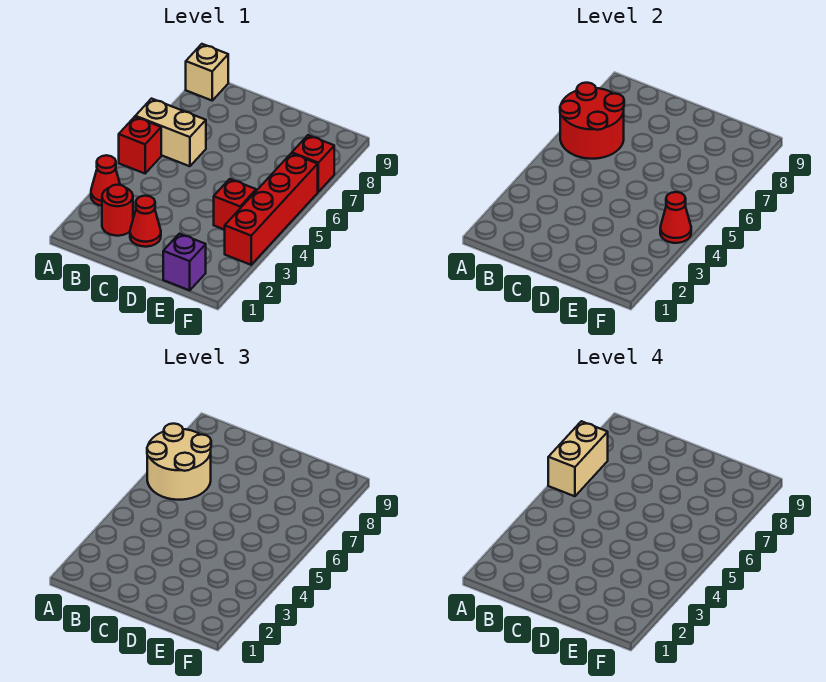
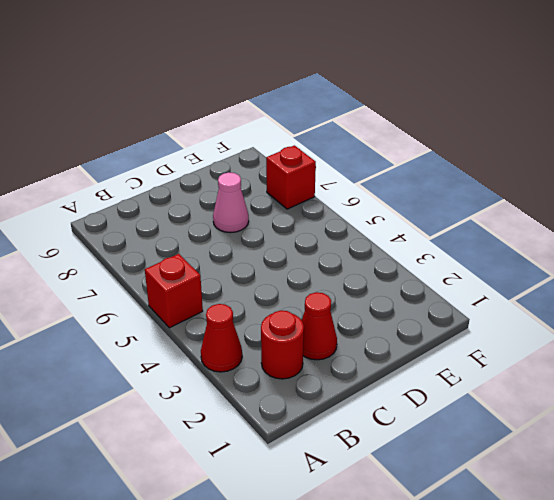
pink 1x1 cone [213,172,249,233] -> none
none -> tan 1x2 brick [135,99,206,166]
none -> tan 1x1 brick [186,44,228,100]
none -> purple 1x1 brick [163,234,206,290]

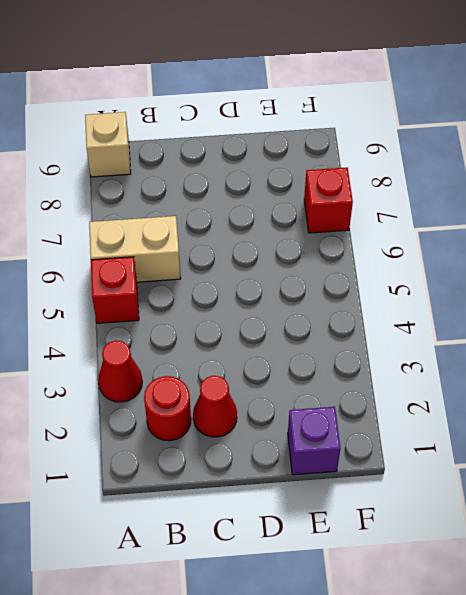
none -> red 1x1 brick [214,179,256,230]
none -> red 1x4 brick [225,153,318,265]
none -> red 2x2 round brick [560,83,624,159]

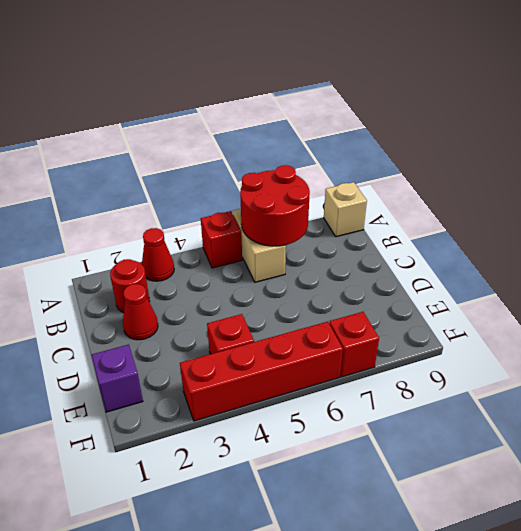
none -> red 1x1 cone [660,192,691,243]
none -> tan 2x2 round brick [147,424,211,500]
none -> tan 1x2 brick [548,421,608,496]

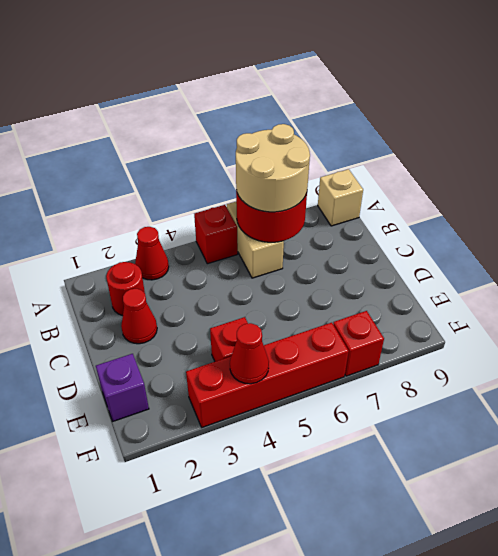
none -> tan 1x2 brick [548,421,608,496]

